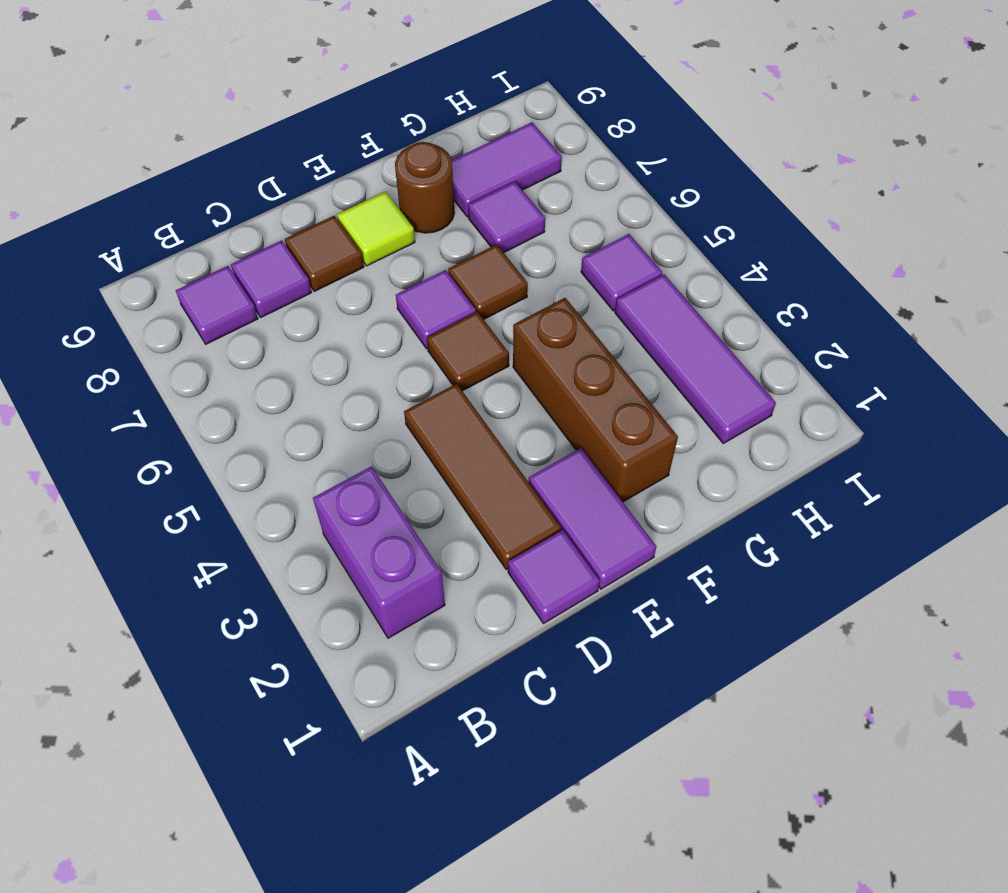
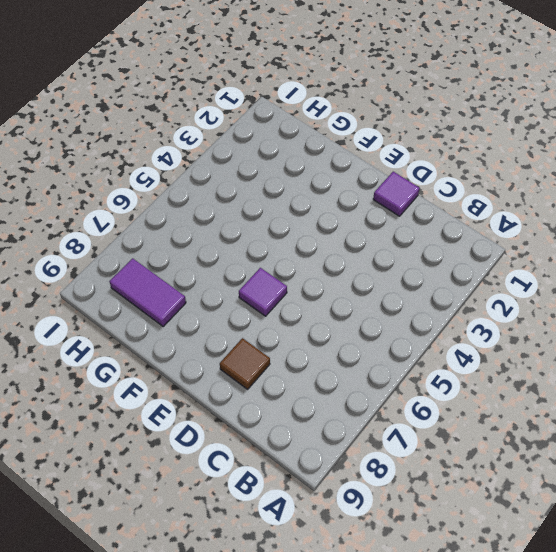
none -> purple 1x2 brick [313,466,445,638]
none -> purple 1x1 tile [176,266,258,344]
none -> purple 1x1 tile [231,240,312,317]

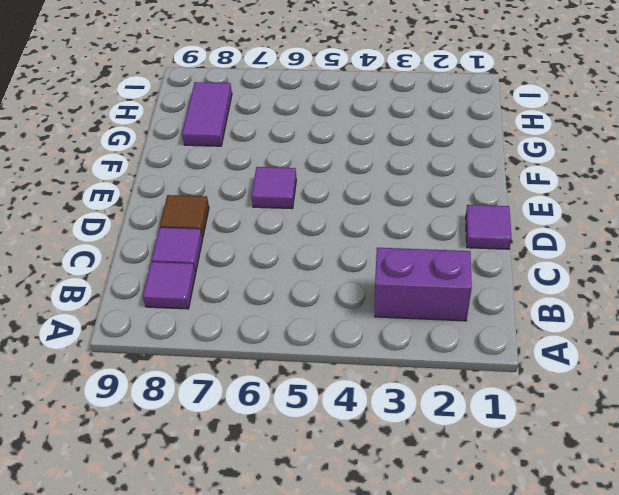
none -> brown 1x3 tile [404,384,561,570]
none -> purple 1x2 tile [528,448,656,589]
none -> brown 1x1 tile [427,312,509,391]

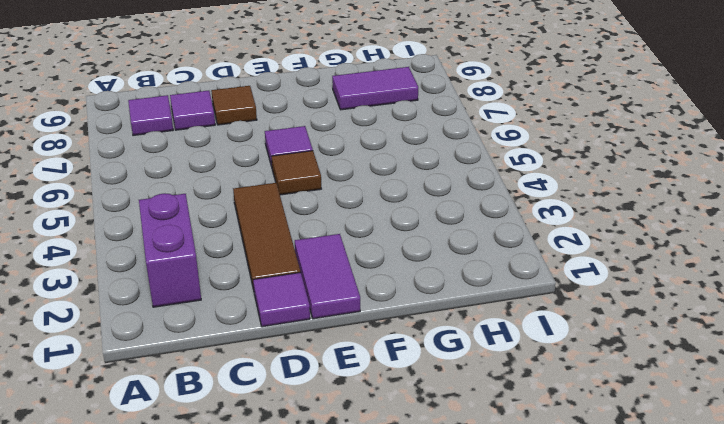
none -> lime 1x1 tile [337,191,415,266]
none -> brown 1x3 brick [513,298,678,502]
none -> brown 1x1 tile [448,244,528,319]

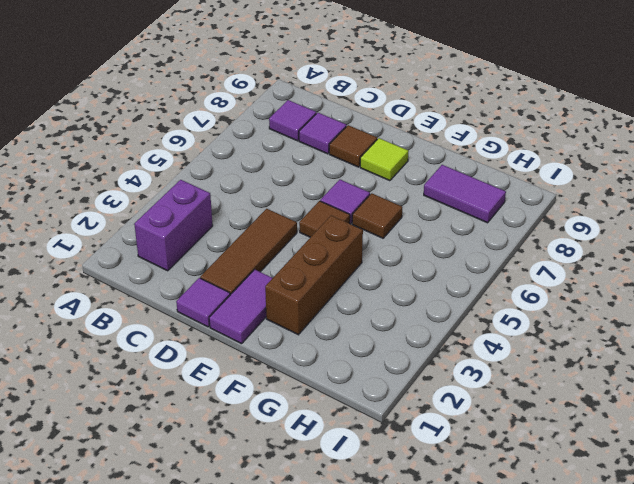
none -> brown 1x1 round brick [395,142,455,233]
none -> purple 1x1 tile [468,182,545,253]
none -> purple 1x3 tile [615,274,776,443]

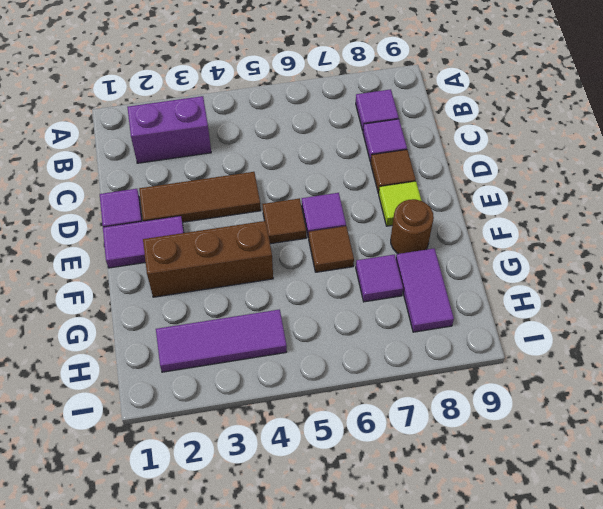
none -> purple 1x1 tile [581,234,662,311]

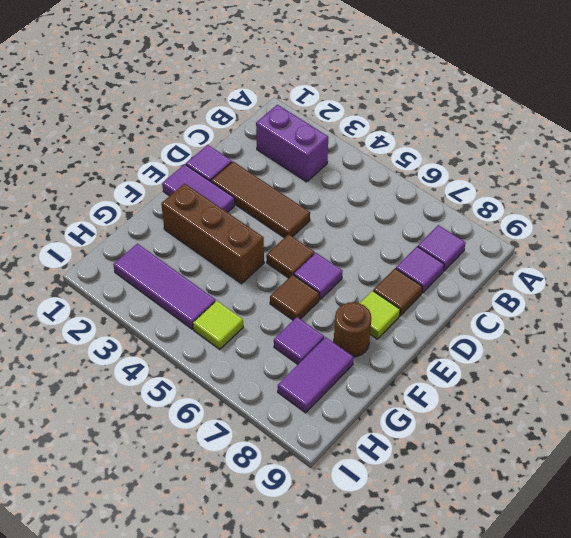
lime 1x1 tile [193,301,243,349] -> purple 1x1 tile [581,234,662,311]

